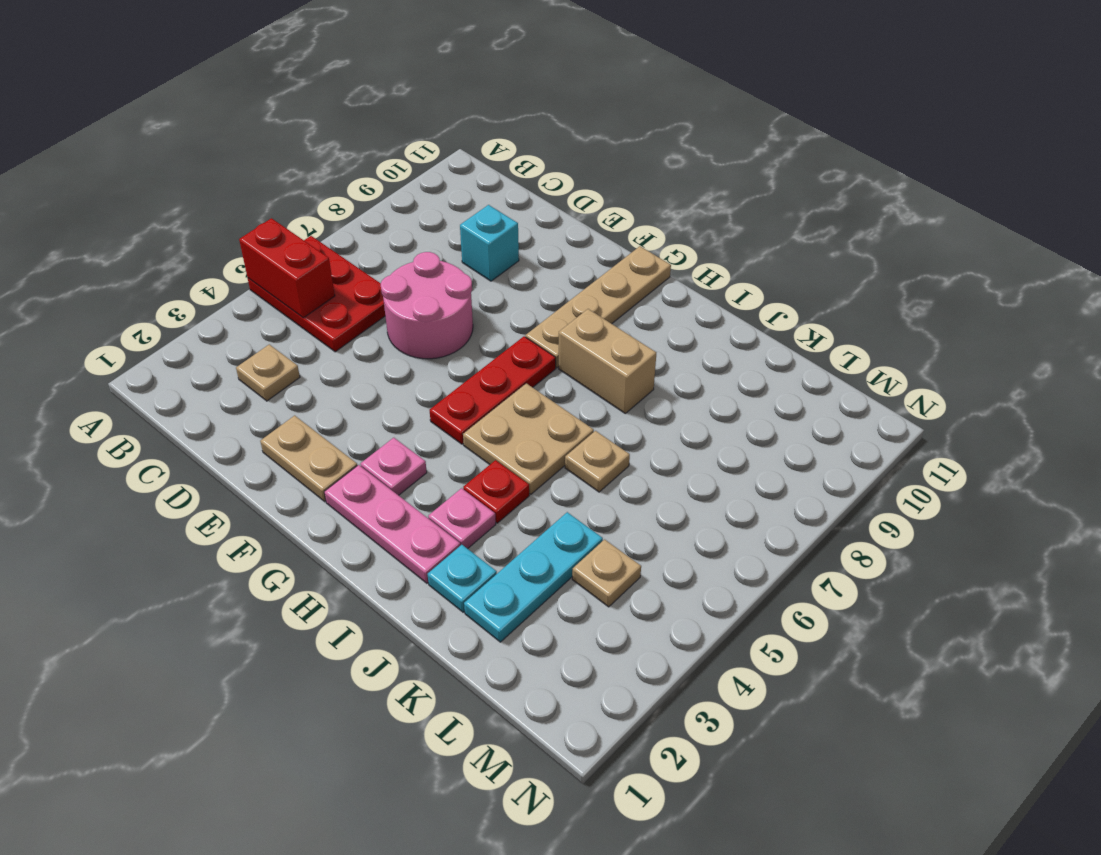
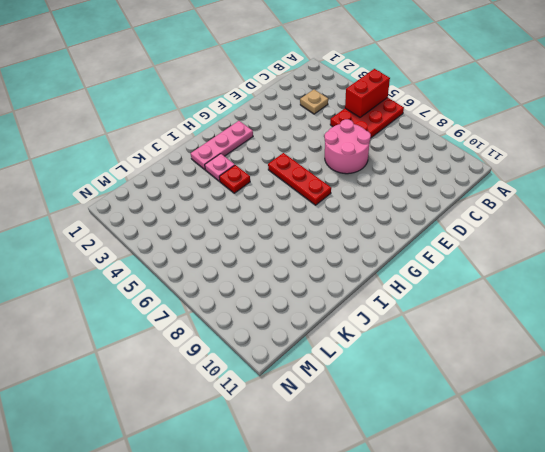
none -> cyan 1x1 brick [460,205,519,281]
none -> tan 1x2 plate [260,415,357,502]
none -> pink 1x1 plate [361,438,427,495]

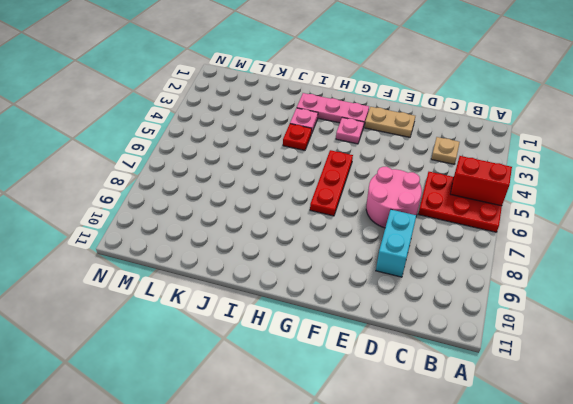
cyan 1x2 brick [376,210,416,277] -> cyan 1x1 brick [460,205,519,281]
none -> tan 1x4 plate [525,246,671,368]
none -> tan 2x2 plate [463,383,594,494]
none -> tan 1x2 brick [559,309,656,413]

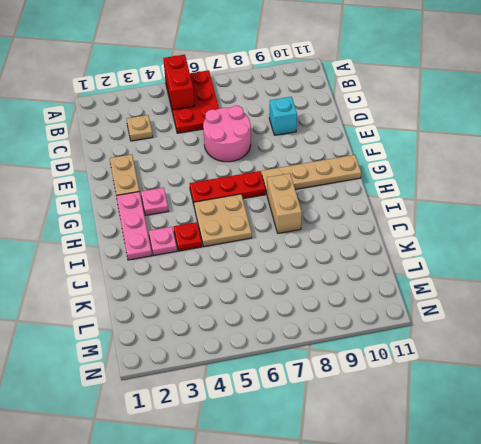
none -> cyan 1x1 plate [428,545,497,612]
none -> tan 1x1 plate [565,431,630,492]
none -> cyan 1x3 plate [464,512,603,642]

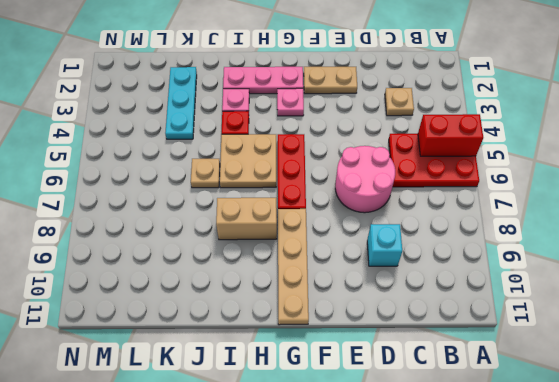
none -> cyan 1x1 plate [428,545,497,612]
none -> tan 1x1 plate [572,539,641,607]

